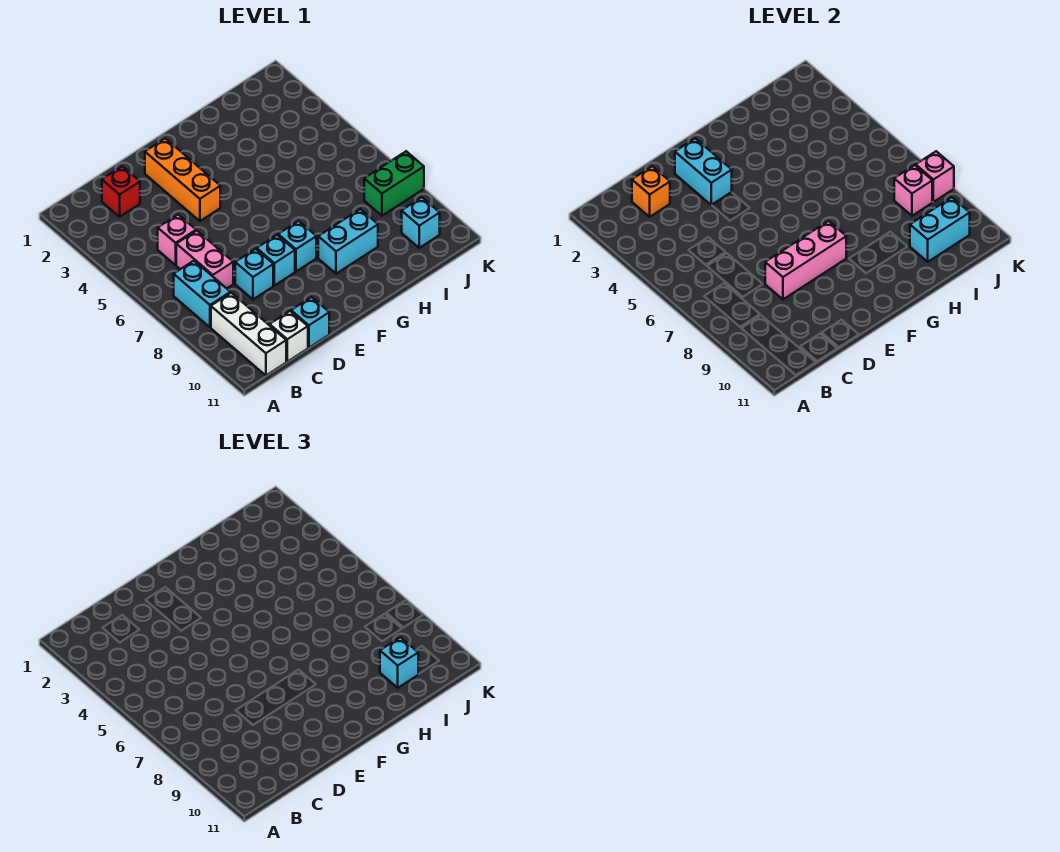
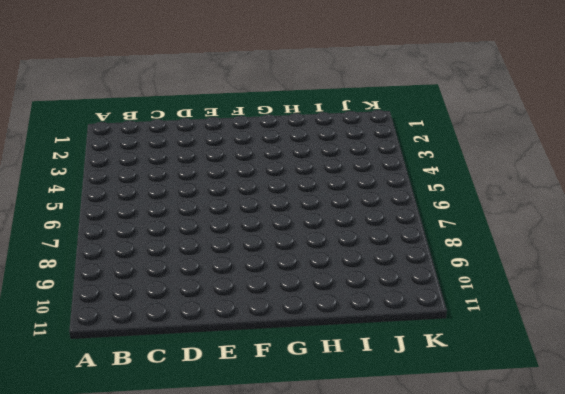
none -> cyan 1x2 brick [174,261,230,327]
none -> white 1x3 brick [211,293,286,375]
none -> red 1x1 brick [102,166,140,217]

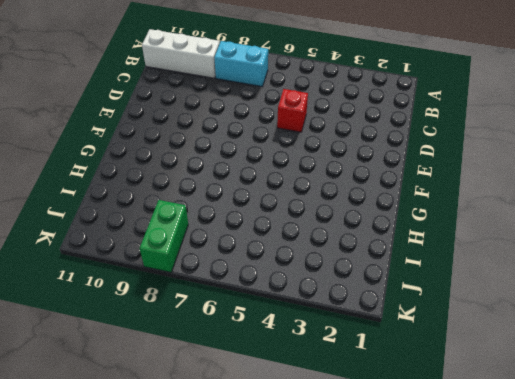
red 1x1 brick [277,89,308,132] -> red 1x1 brick moved to [102,166,140,217]
none -> pink 1x1 brick [158,215,196,265]
none -> pink 1x2 brick [176,231,233,288]
none -> white 1x1 brick [270,311,308,362]

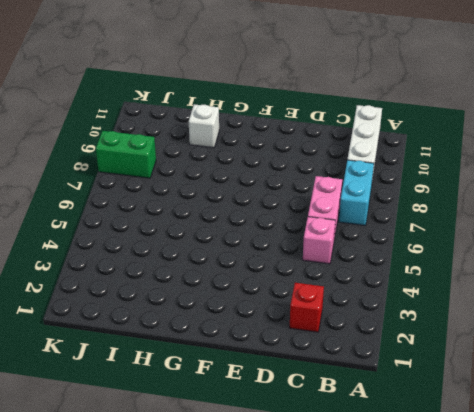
white 1x1 brick [189,104,219,148] -> white 1x1 brick moved to [270,311,308,362]
none -> cyan 1x1 brick [235,249,273,299]
none -> cyan 1x1 brick [291,297,329,348]
none -> orange 1x3 brick [145,138,220,221]

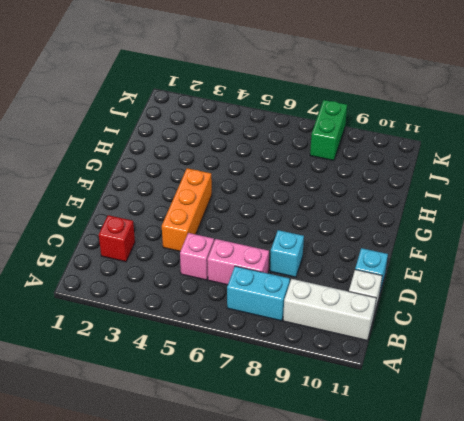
orange 1x3 brick [162,168,212,251] -> orange 1x3 brick turned to [145,138,220,221]
none -> cyan 1x1 brick [257,235,295,285]
none -> cyan 1x1 brick [278,221,316,271]
none -> cyan 1x2 brick [318,209,378,274]

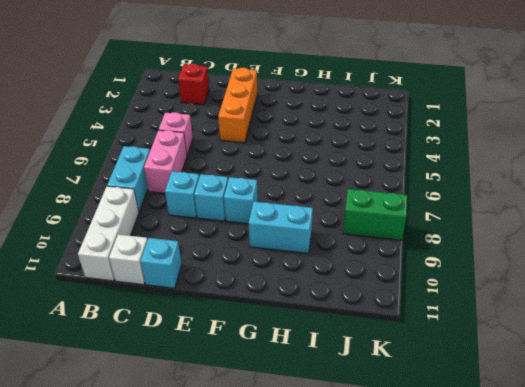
none -> cyan 1x1 brick [402,197,440,248]
none -> orange 1x1 brick [632,166,670,217]
none -> pink 1x3 brick [765,221,846,299]

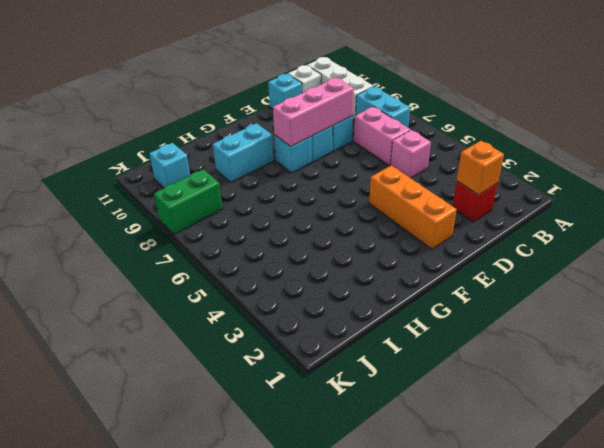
none -> cyan 1x2 brick [675,138,732,205]
none -> cyan 1x2 brick [910,197,970,262]
none -> pink 1x1 brick [894,165,932,216]

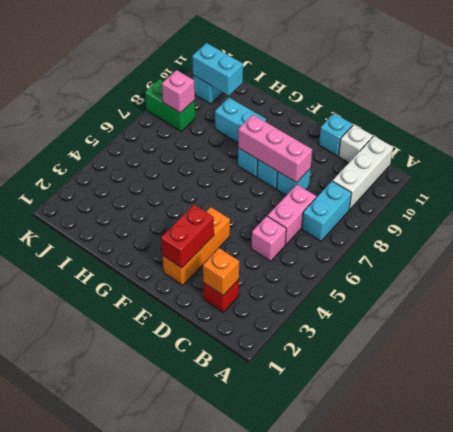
red 1x2 brick [161,205,214,268] -> cyan 1x2 brick [675,138,732,205]
none -> pink 1x1 brick [916,151,954,202]
none -> cyan 1x1 brick [380,637,418,688]

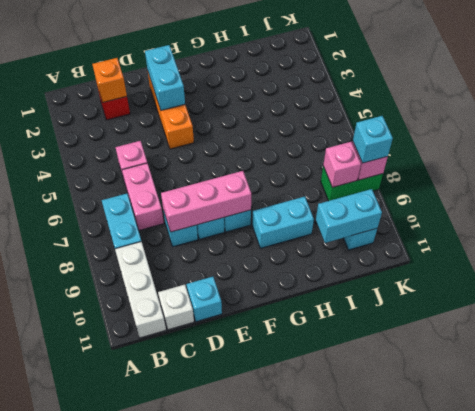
cyan 1x1 brick [353,116,393,163] -> cyan 1x1 brick moved to [380,637,418,688]

